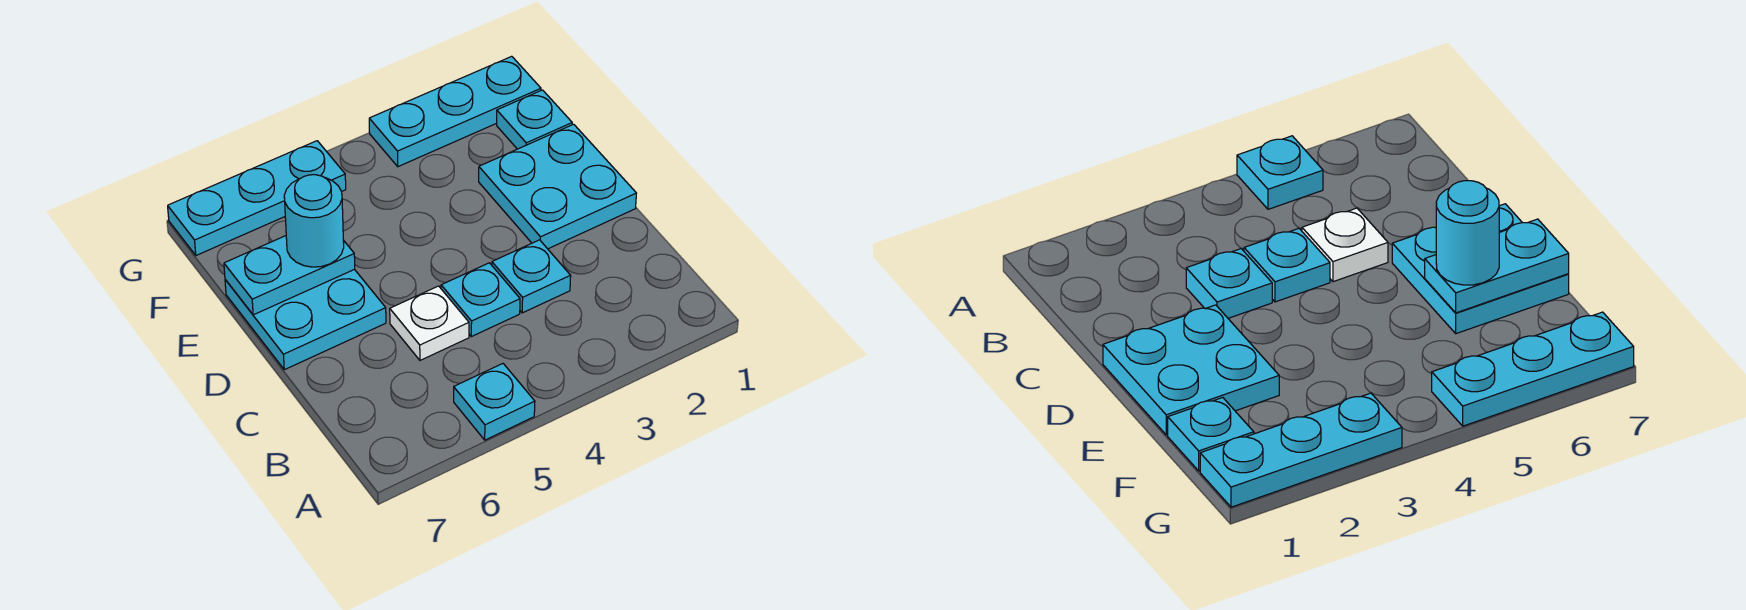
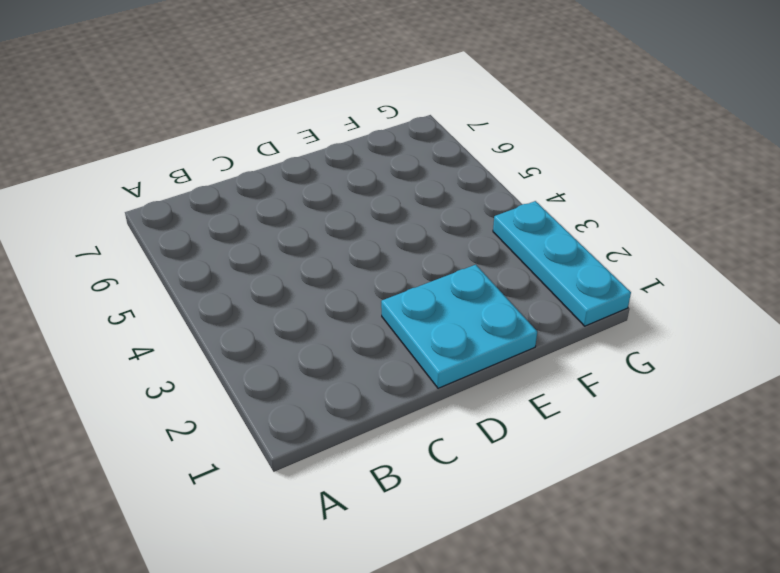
none -> cyan 1x1 plate [454,364,535,440]
none -> cyan 1x1 plate [492,240,571,313]

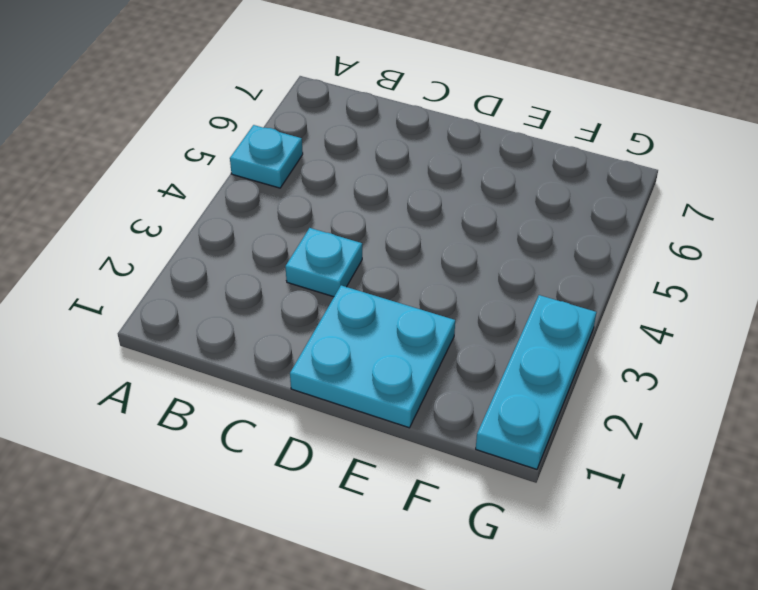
none -> cyan 1x1 plate [441,263,520,337]
none -> white 1x1 plate [390,286,469,360]

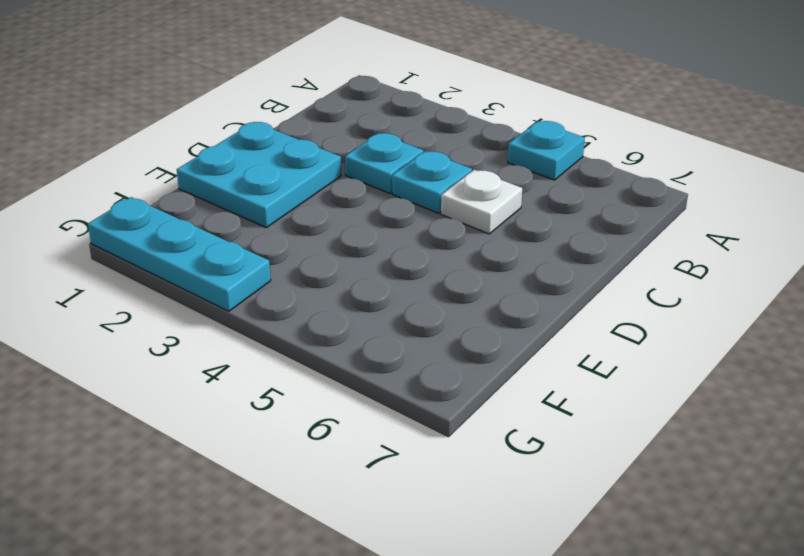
none -> cyan 2x2 plate [225,269,386,370]
none -> cyan 1x1 plate [497,90,572,149]

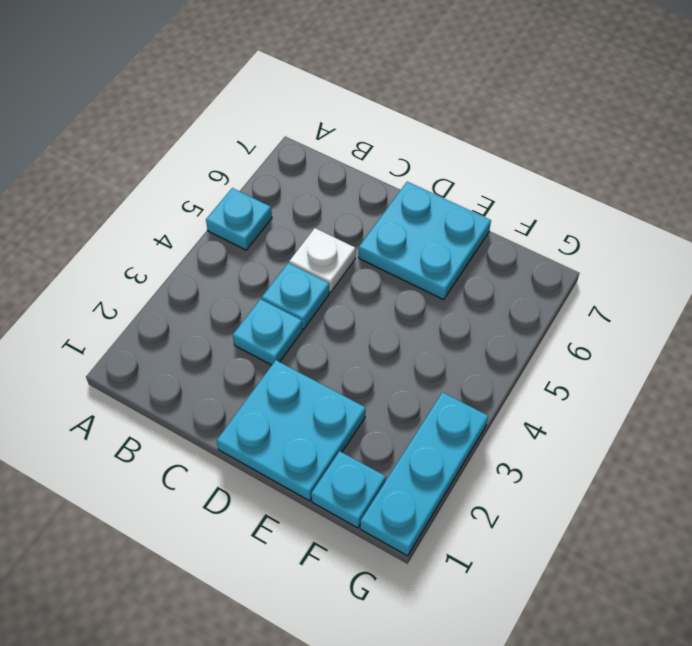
none -> cyan 1x3 plate [168,141,346,255]
none -> cyan 1x2 plate [224,236,355,315]

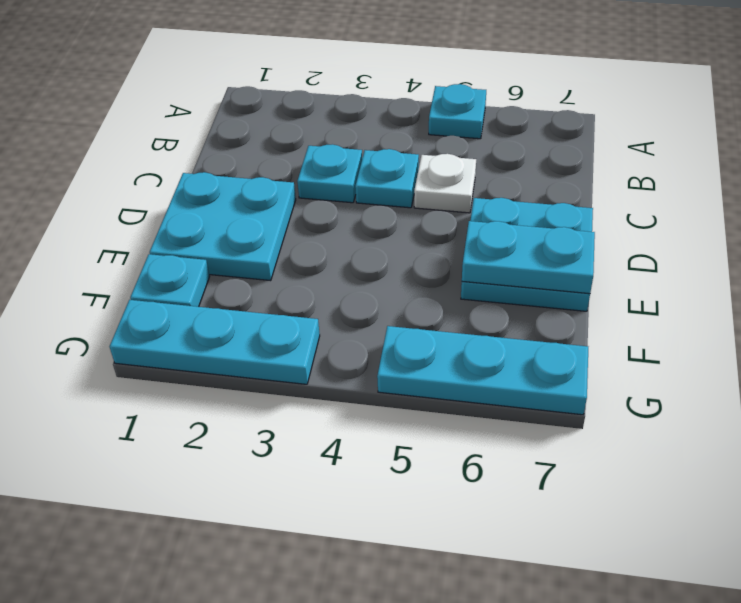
none -> cyan 1x1 round brick [284,175,344,267]

